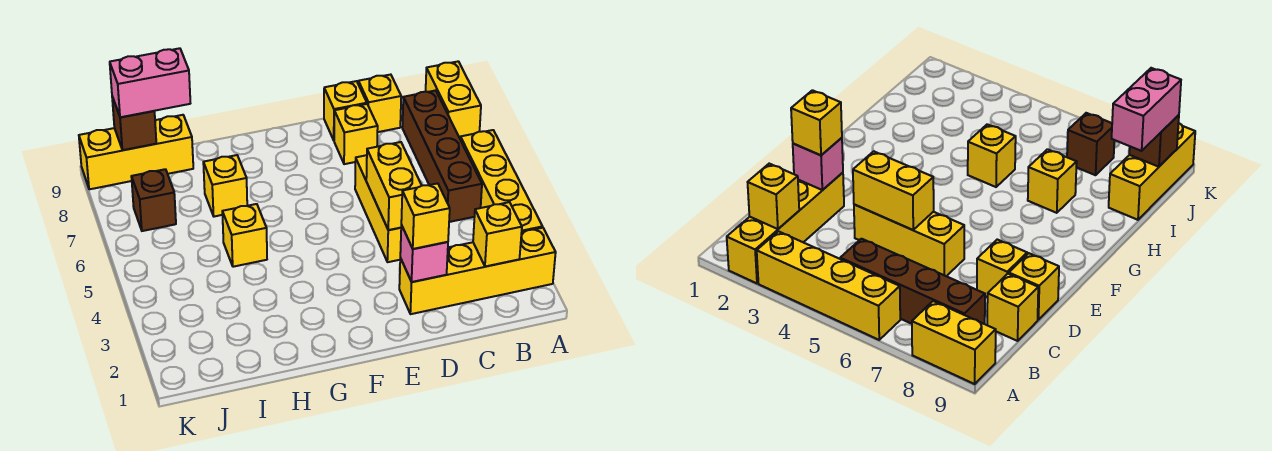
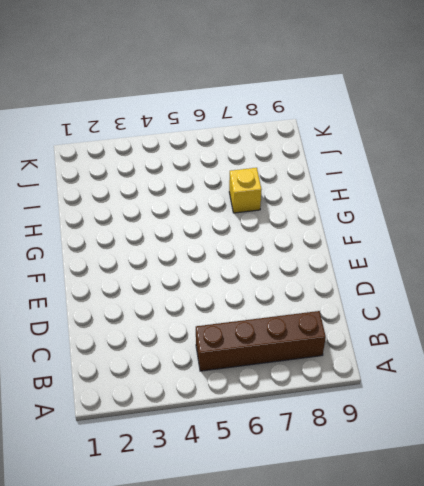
none -> yellow 1x4 brick [399,228,556,314]
none -> yellow 1x4 brick [460,130,543,232]
none -> yellow 1x2 brick [426,61,481,138]

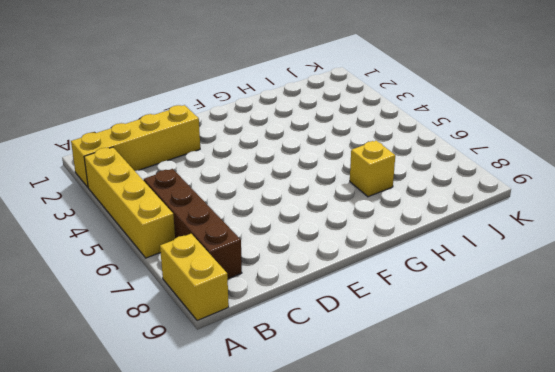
none -> yellow 1x1 brick [358,75,401,132]
none -> yellow 1x3 brick [355,155,401,262]
none -> yellow 1x1 brick [334,104,378,164]

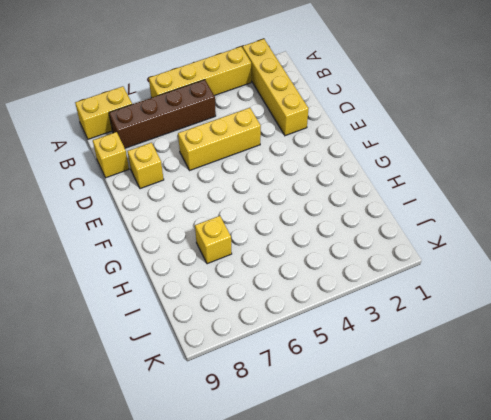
none -> yellow 1x1 brick [324,81,367,140]
none -> yellow 1x1 brick [222,204,267,267]
none -> yellow 1x3 brick [79,115,193,189]

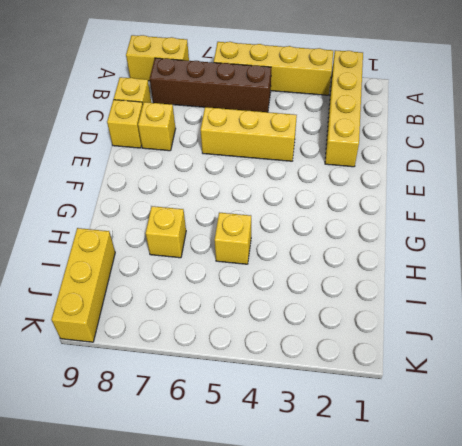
none -> brown 1x1 brick [131,169,176,231]
none -> yellow 1x1 brick [473,202,522,267]
none -> pink 1x1 brick [400,225,448,282]

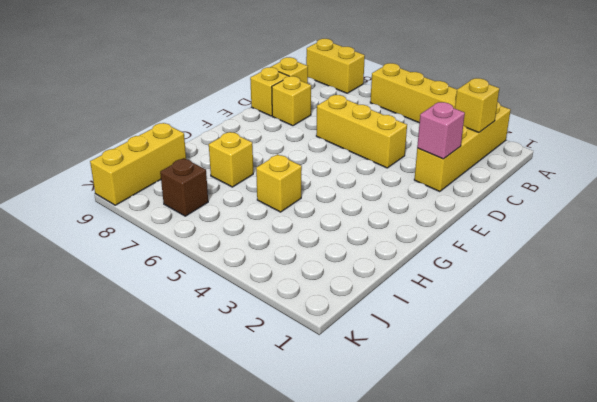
none -> brown 1x4 brick [402,90,482,222]
none -> yellow 1x2 brick [366,142,422,230]
none -> brown 1x1 brick [112,97,156,150]

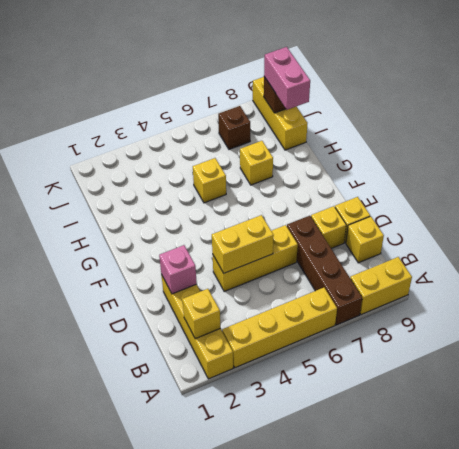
brown 1x4 brick [287,216,362,325] -> brown 1x4 brick turned to [402,90,482,222]
none -> yellow 1x1 brick [401,183,450,249]

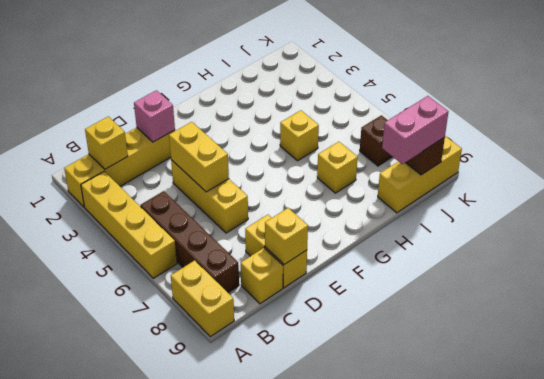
yellow 1x1 brick [265,208,308,264] -> yellow 1x1 brick moved to [401,183,450,249]

